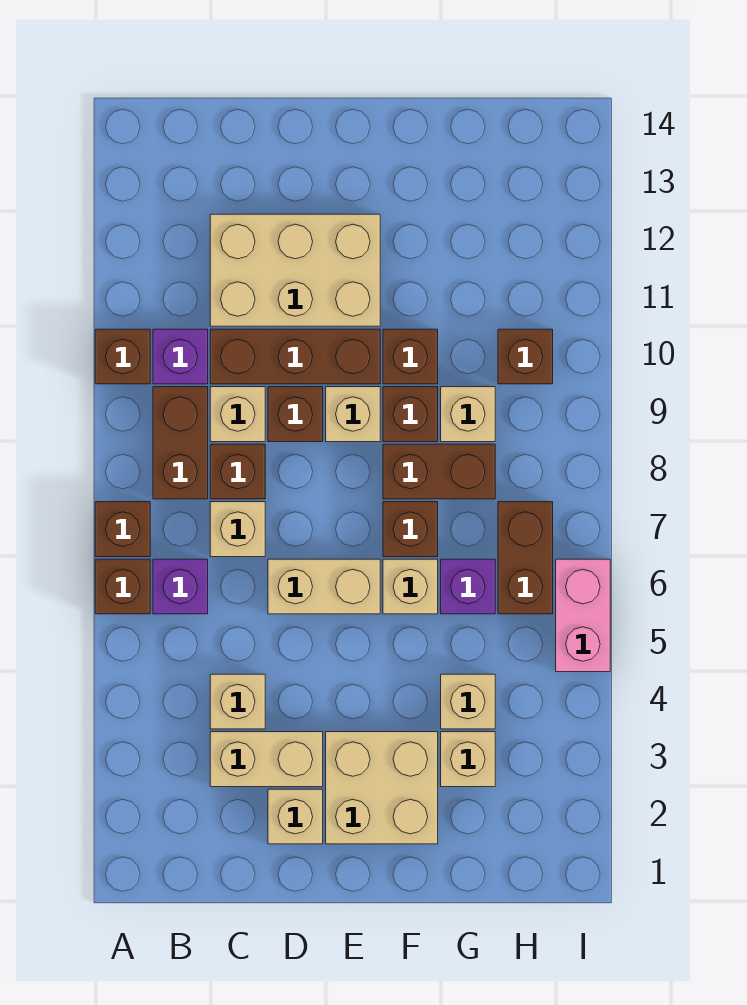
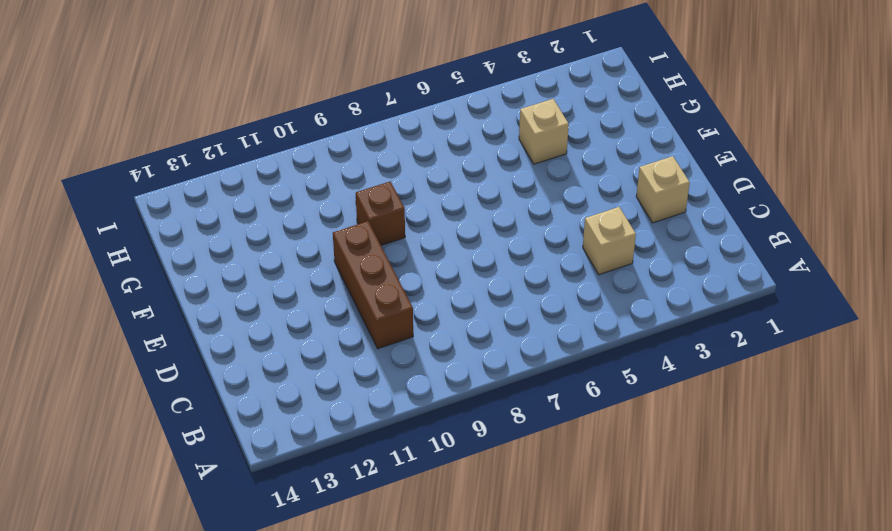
none -> brown 1x1 brick [95,559,150,614]
none -> brown 1x1 brick [95,502,150,557]
none -> brown 1x1 brick [95,329,150,384]
none -> purple 1x1 brick [153,559,208,614]

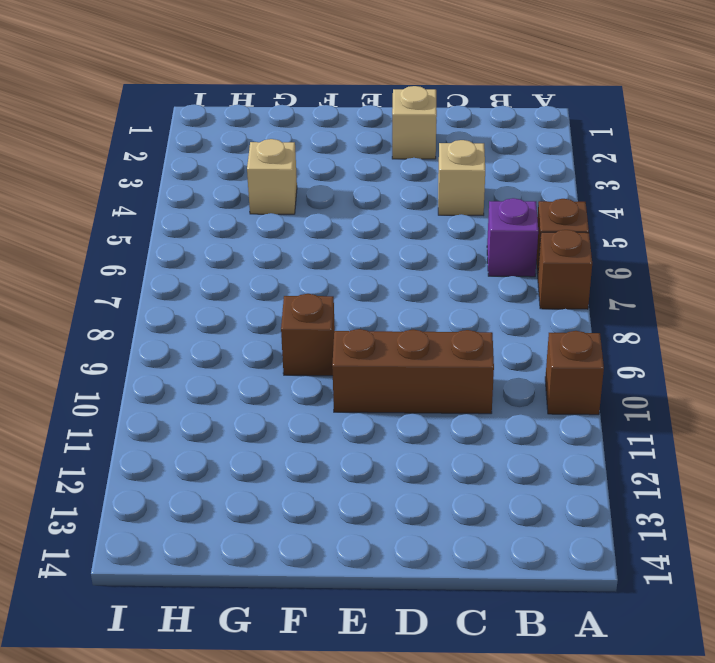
none -> brown 1x2 brick [153,387,208,499]
none -> purple 1x1 brick [153,329,208,384]
none -> tan 1x2 brick [210,732,323,787]
none -> tan 1x1 brick [210,502,265,557]

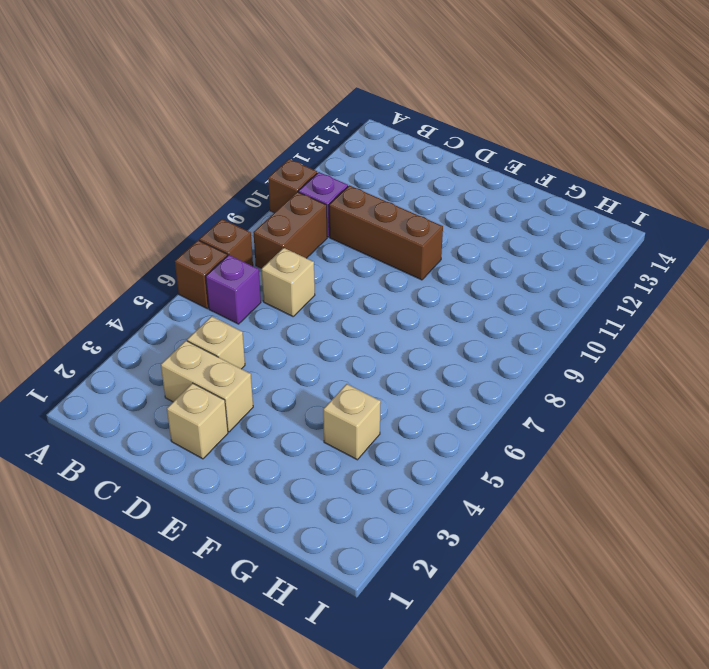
none -> brown 1x1 brick [210,444,265,499]
none -> tan 1x1 brick [210,387,265,442]
none -> tan 2x3 brick [210,214,380,326]
none -> tan 1x2 brick [268,559,380,614]

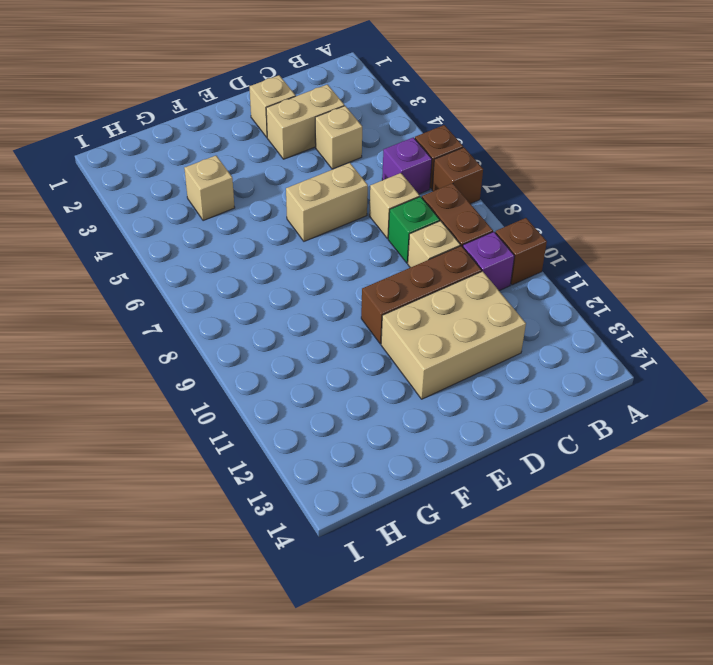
green 1x1 brick [388,197,440,263] -> brown 1x1 brick [210,444,265,499]
none -> brown 1x1 brick [268,387,323,442]
none -> tan 2x2 brick [326,732,438,844]
none -> tan 1x1 brick [326,387,380,442]
none -> tan 1x1 brick [383,559,438,614]

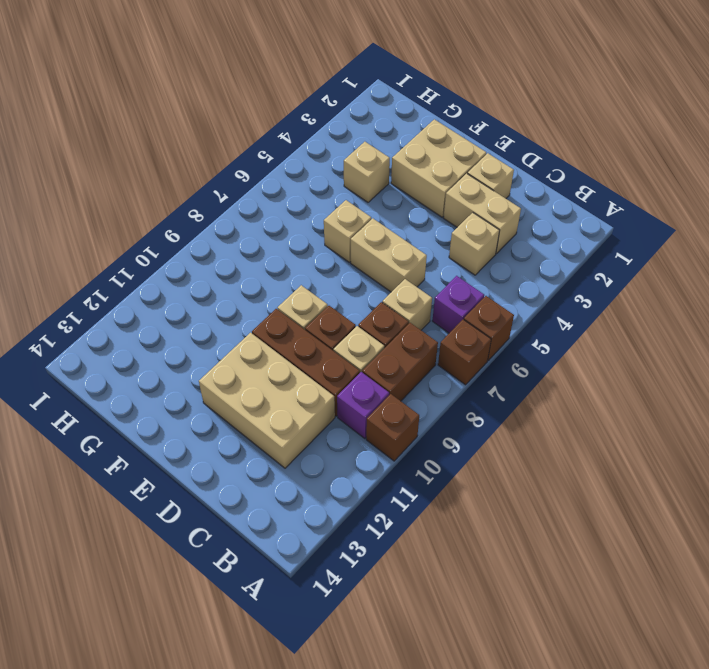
none -> brown 1x1 brick [383,502,438,557]
none -> brown 1x2 brick [383,444,495,499]
none -> brown 1x1 brick [383,387,438,442]
none -> brown 1x1 brick [383,329,438,384]

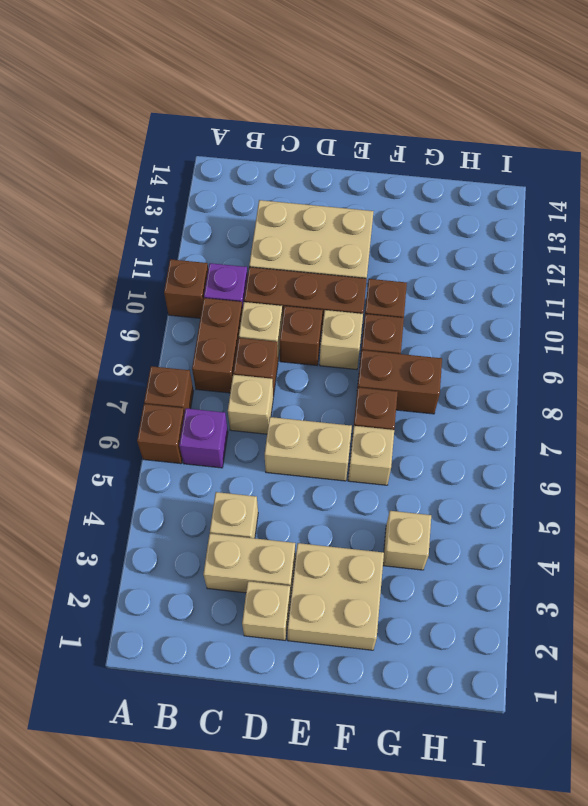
none -> tan 1x1 brick [441,732,495,787]
none -> purple 1x1 brick [441,559,495,614]
none -> tan 1x1 brick [441,387,495,442]
none -> brown 1x2 brick [498,502,553,614]

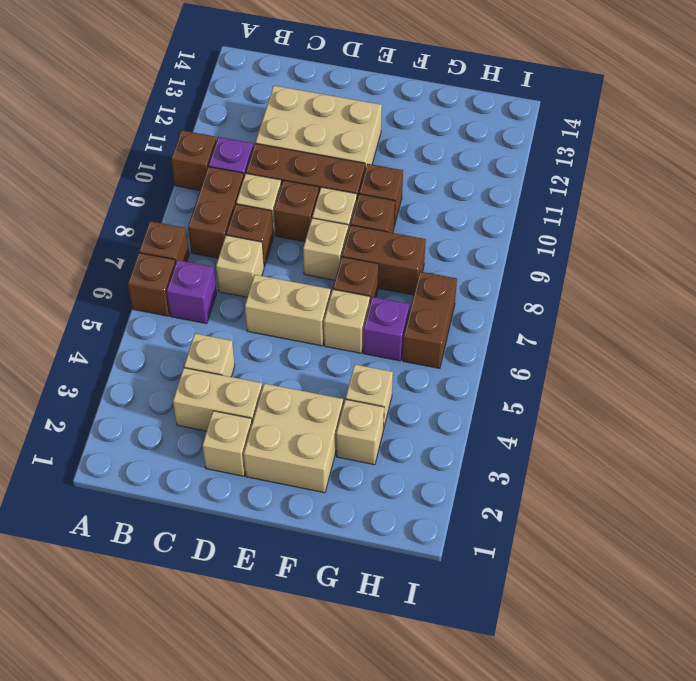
tan 1x1 brick [303,218,348,280] -> tan 1x1 brick moved to [441,387,495,442]
none -> brown 1x1 brick [498,329,553,384]
none -> pink 1x2 brick [556,559,610,672]

